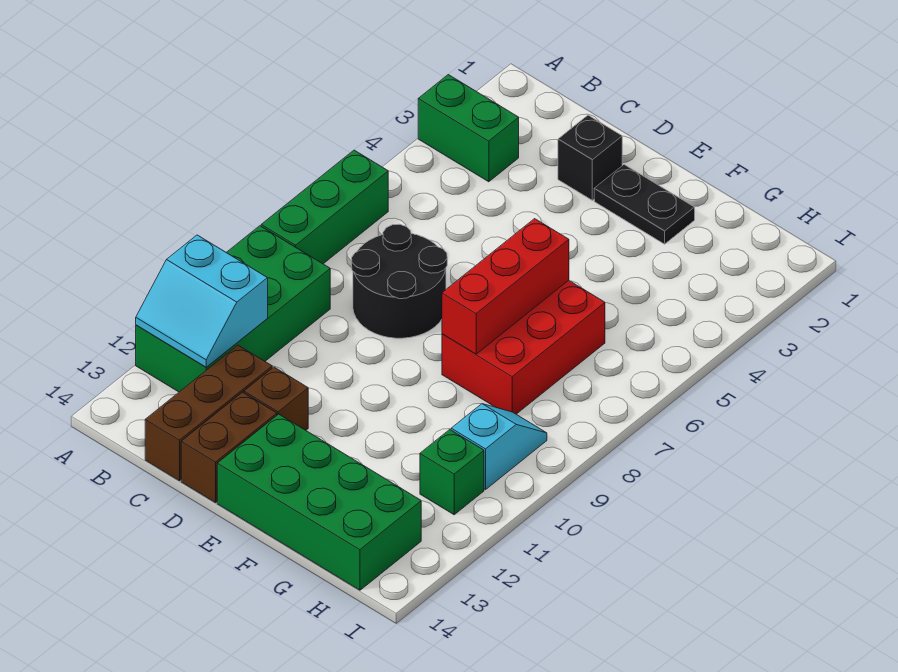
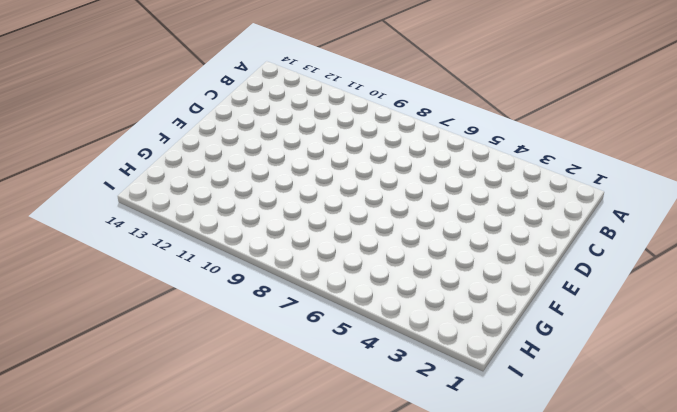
none -> green 1x2 brick [418,75,519,182]
none -> green 1x3 brick [261,150,388,264]
none -> green 2x4 brick [136,226,330,392]

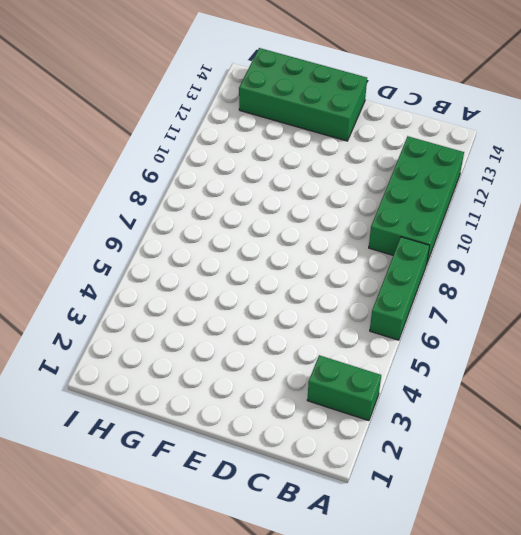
none -> black 2x2 round brick [352,224,447,338]
none -> brown 1x3 brick [145,345,272,481]
none -> black 1x1 brick [558,115,622,200]

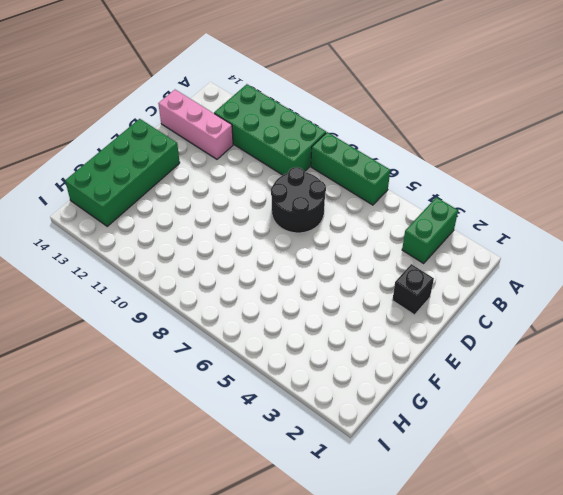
pink 1x3 brick [158,90,233,159] -> brown 1x3 brick [145,345,272,481]
none -> brown 1x1 brick [244,367,308,430]
none -> brown 1x2 brick [181,392,277,503]
none -> black 1x2 plate [594,165,695,244]

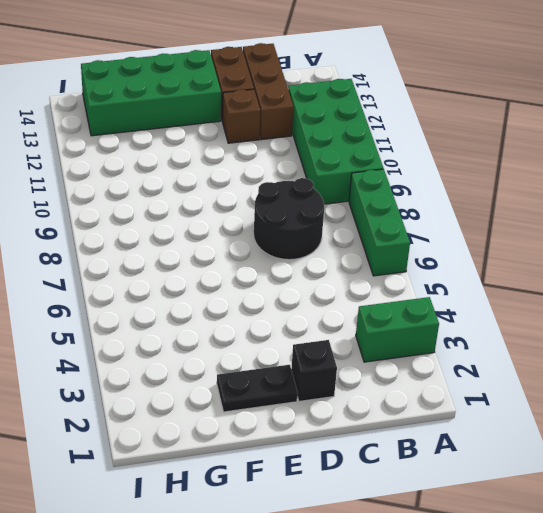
none -> red 2x3 brick [442,280,605,414]
none -> cyan 1x2 slope [451,404,547,489]
none -> green 1x1 brick [420,430,484,515]

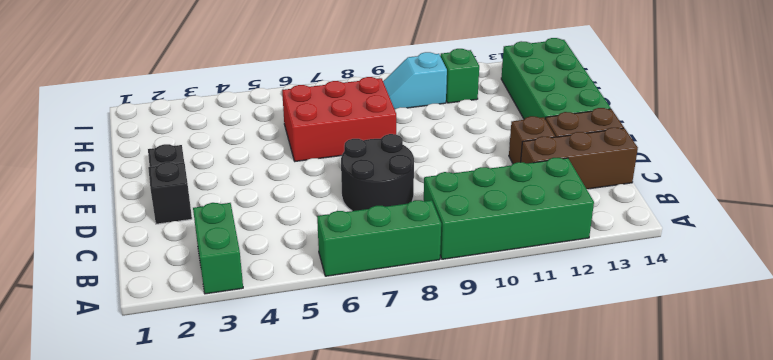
none -> cyan 2x2 slope [136,235,268,367]
none -> red 1x3 brick [442,219,569,354]

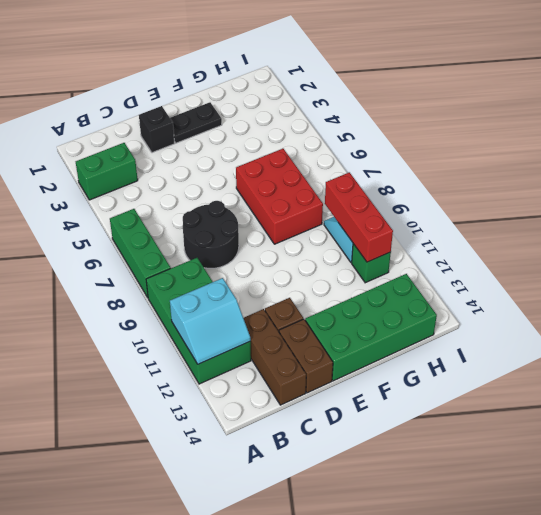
red 1x3 brick [325,172,393,262] -> red 1x3 brick moved to [442,219,569,354]

